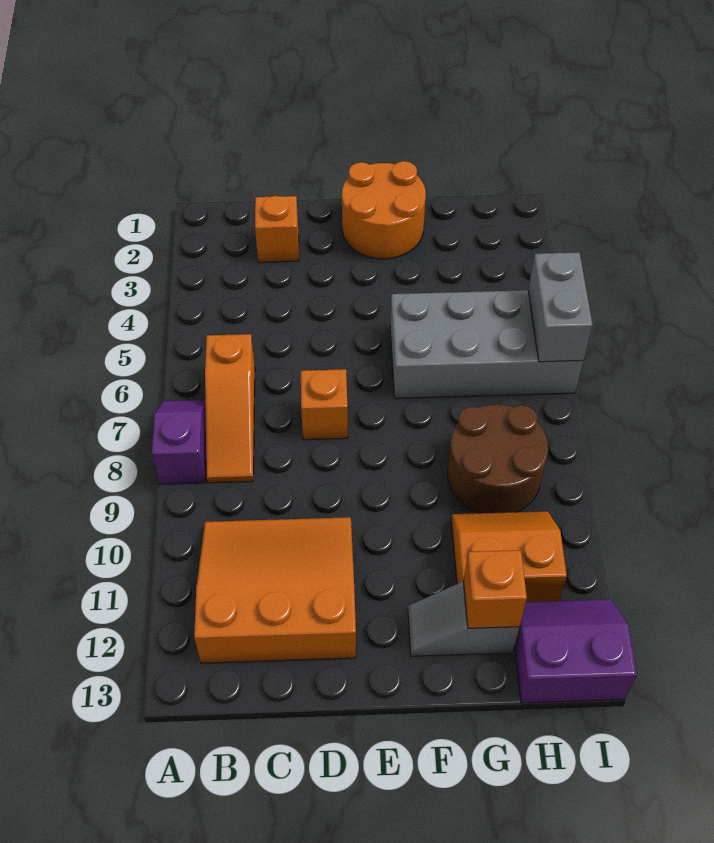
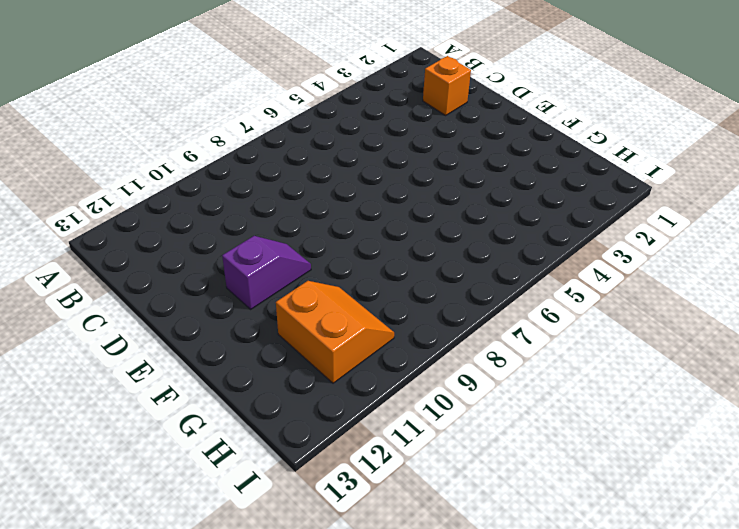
purple 1x2 slope [222,236,311,309] -> purple 1x2 slope moved to [152,400,206,484]
none -> orange 1x3 slope [205,334,255,483]
none -> orange 3x3 slope [194,517,356,663]
none -> orange 1x1 brick [301,369,348,440]

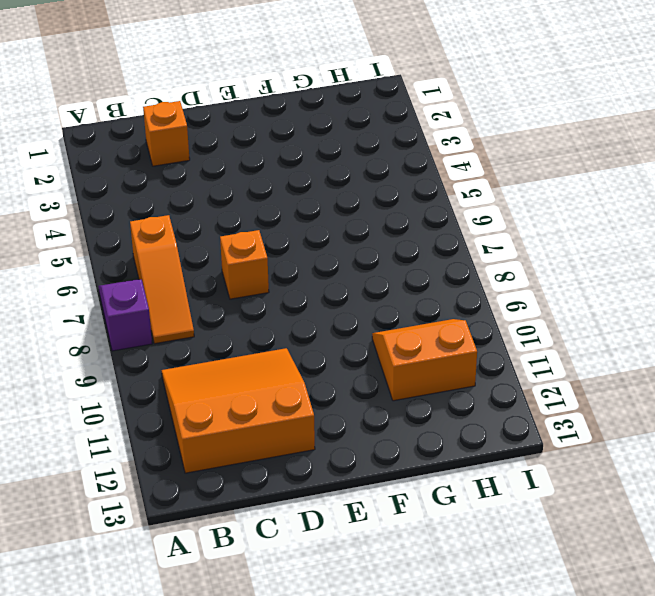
none -> orange 2x2 round brick [342,161,426,259]
none -> grey 2x4 brick [390,290,583,398]
none -> grey 1x2 slope [408,582,519,656]

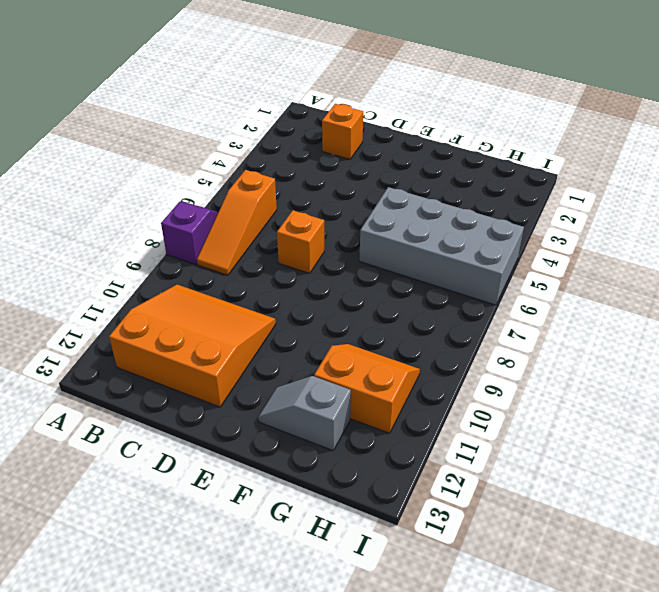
none -> orange 2x2 round brick [342,161,426,259]
none -> brown 2x2 round brick [447,405,548,513]
none -> purple 2x2 slope [515,599,637,703]

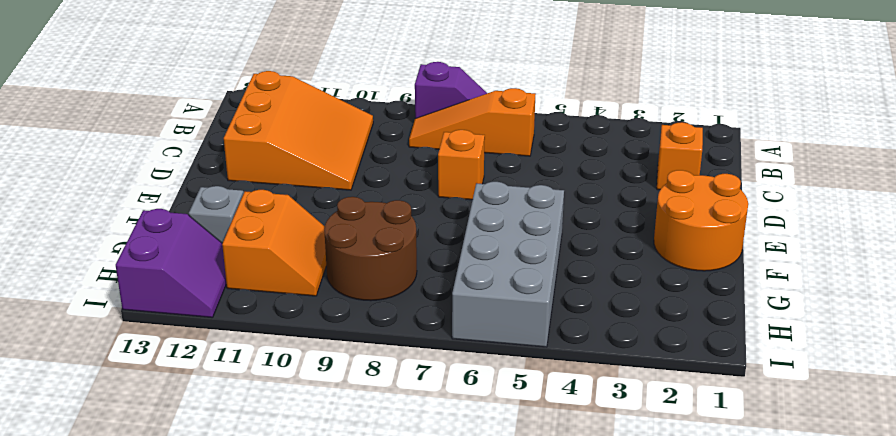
none -> orange 1x1 brick [463,550,527,628]
none -> grey 1x2 brick [528,253,593,362]

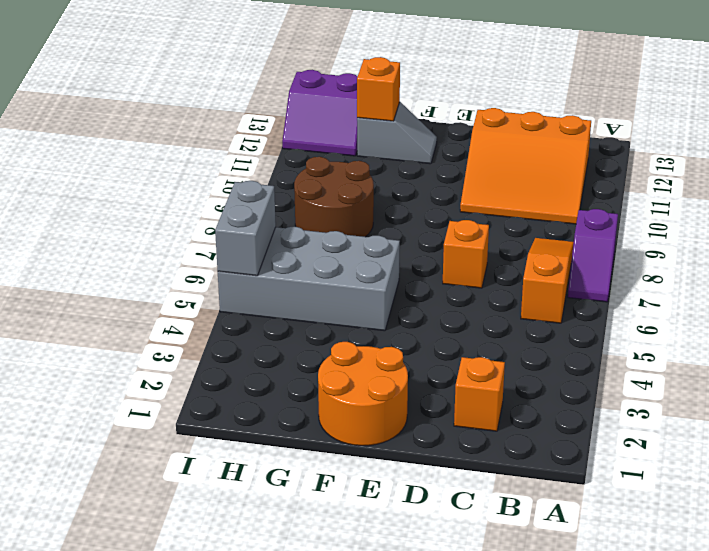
none -> orange 2x2 slope [451,511,567,602]

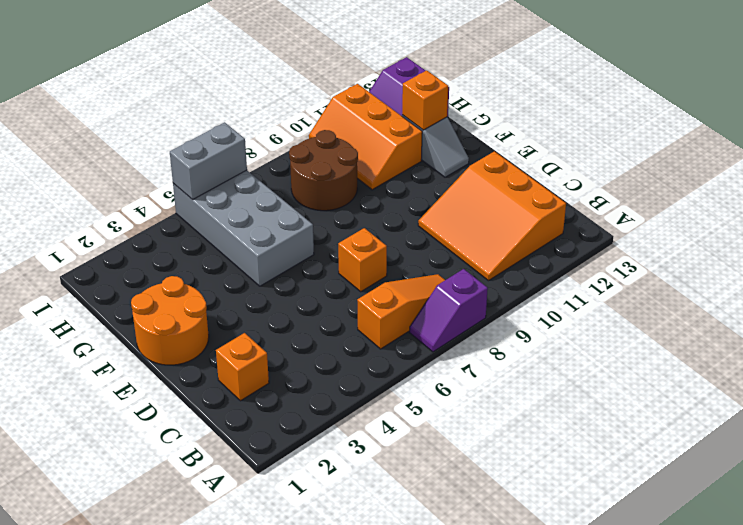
orange 2x3 slope [309,84,422,190] -> orange 2x2 slope [451,511,567,602]

